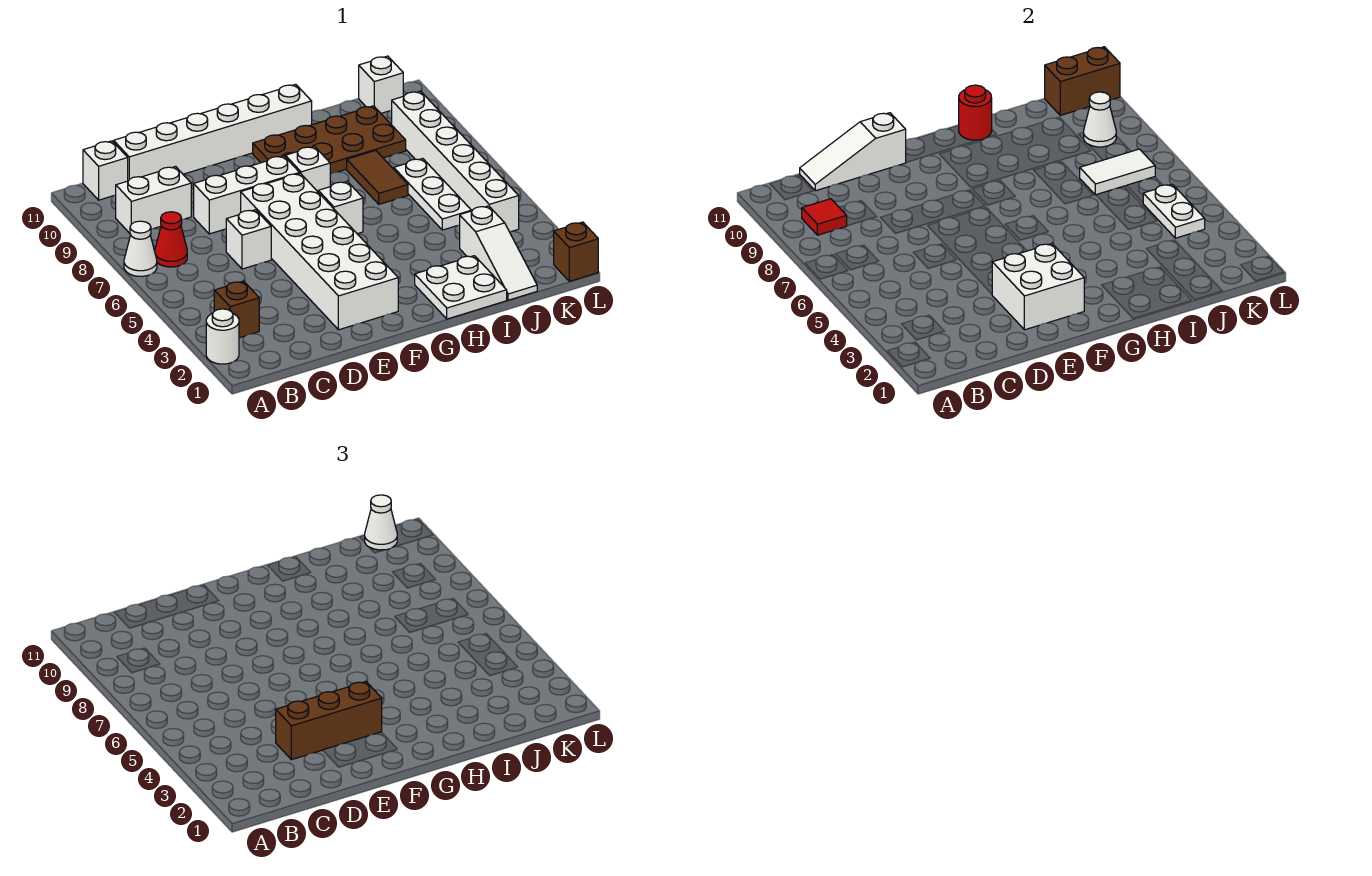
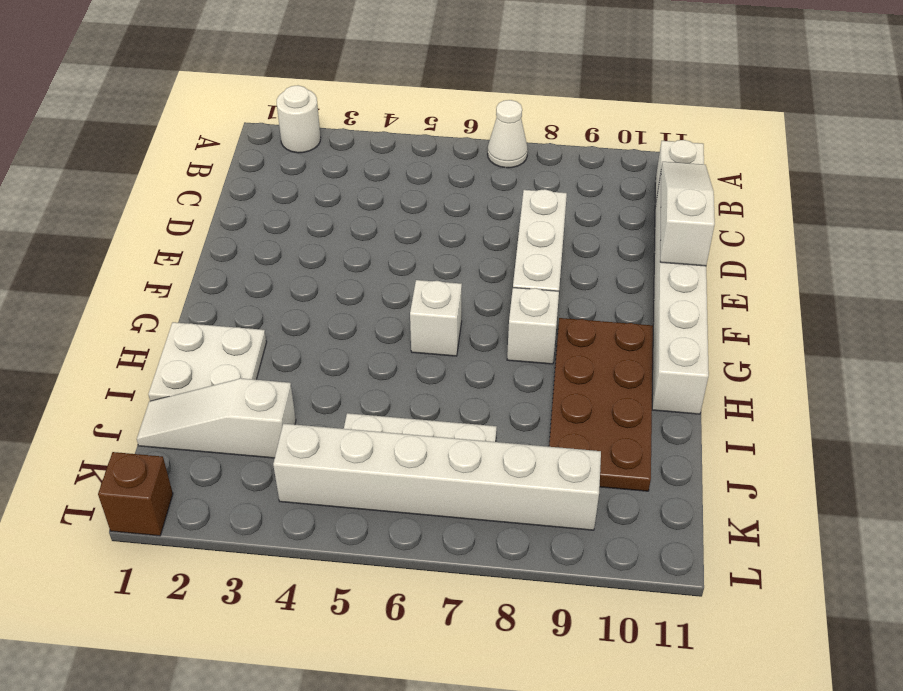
none -> brown 1x1 brick [214,281,259,338]
none -> red 1x1 cone [155,212,187,267]
none -> white 1x2 brick [116,167,191,233]
none -> white 1x1 brick [226,210,271,269]

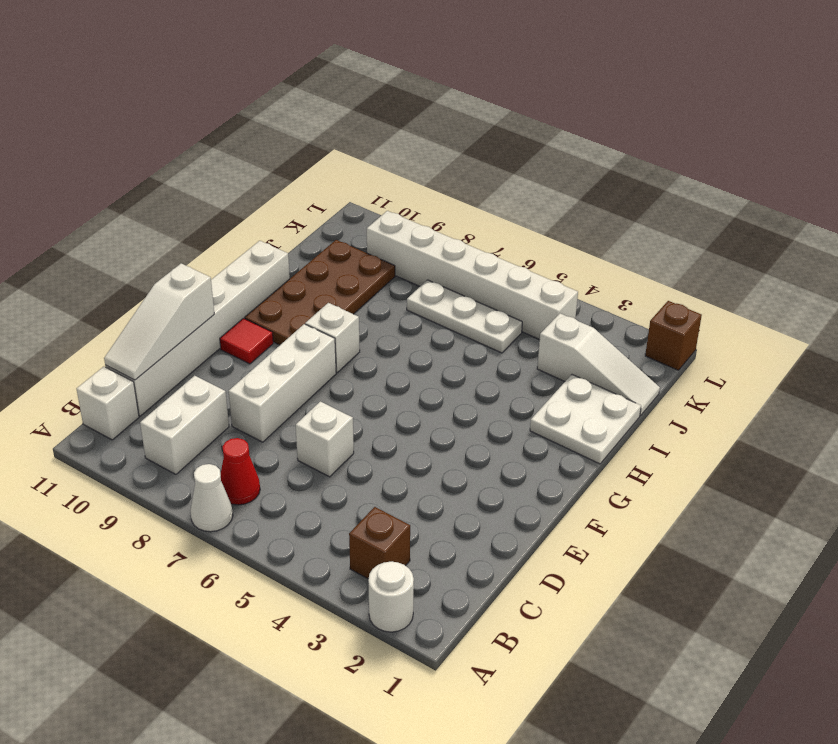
red 1x1 tile [220,318,273,364] -> red 1x1 tile moved to [802,199,847,235]
none -> white 2x6 brick [241,173,398,330]
none -> white 1x1 brick [318,181,363,234]
none -> brown 1x2 tile [347,150,408,204]
none -> white 1x1 brick [359,56,403,113]

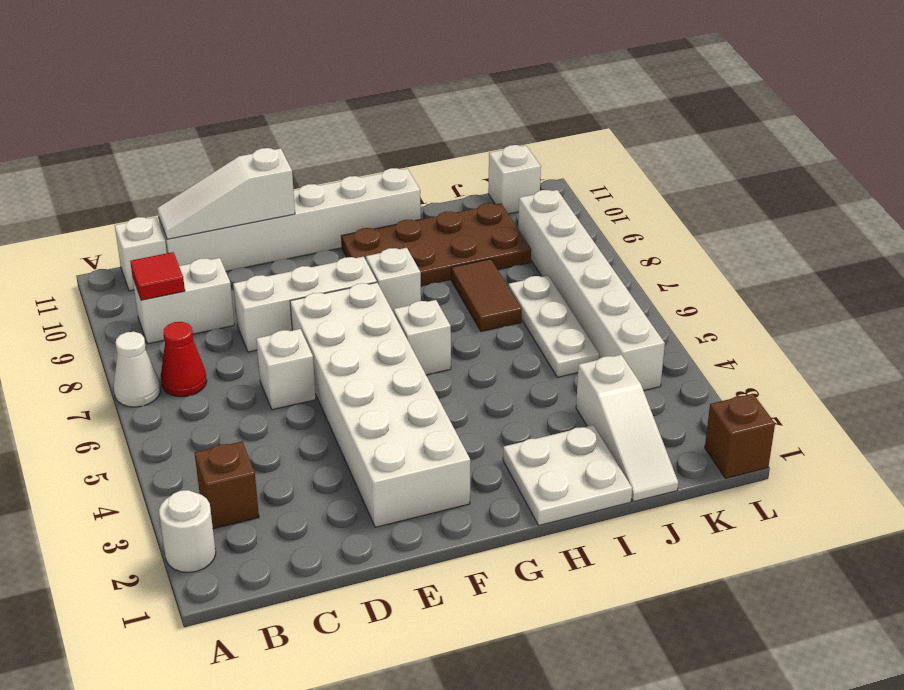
none -> white 2x2 brick [992,244,1084,330]
none -> red 1x1 round brick [959,85,992,140]
none -> white 1x2 tile [1080,149,1155,195]
none -> white 1x2 plate [1143,184,1205,238]

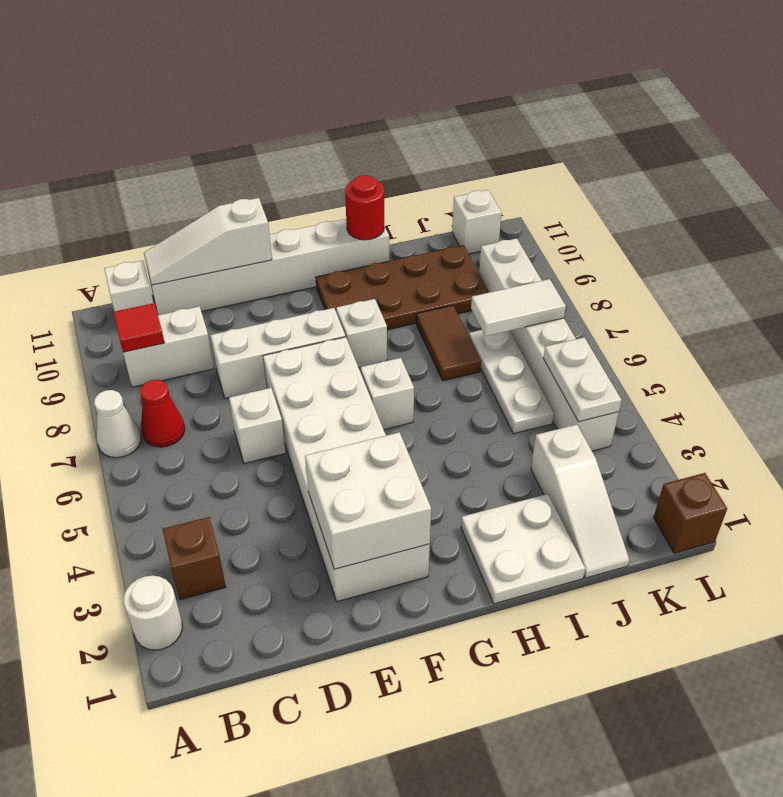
none -> white 1x1 cone [1084,92,1116,147]
none -> brown 1x2 brick [1045,47,1120,115]
none -> brown 1x3 brick [276,682,382,760]
none -> white 1x1 cone [365,495,397,550]

